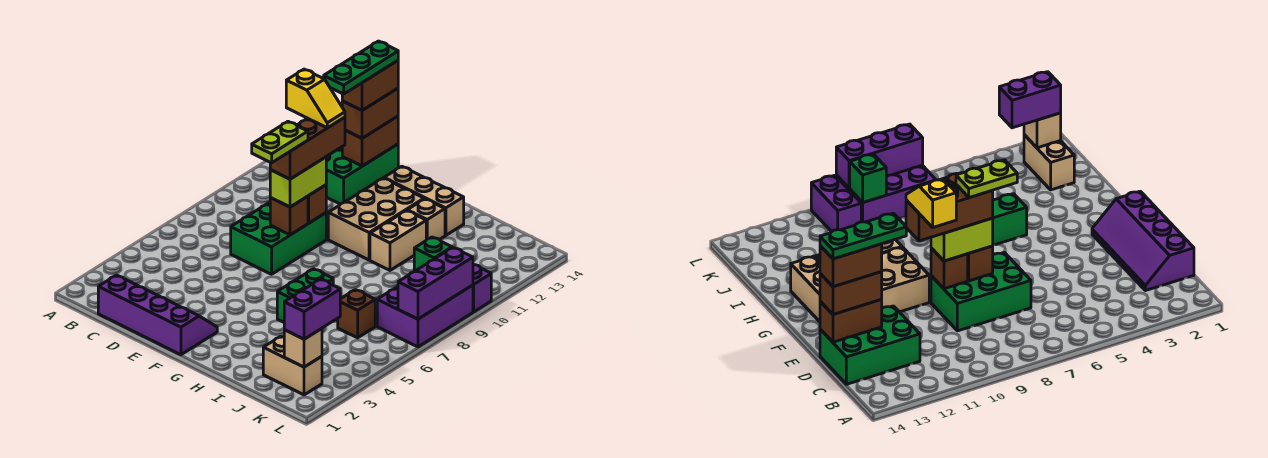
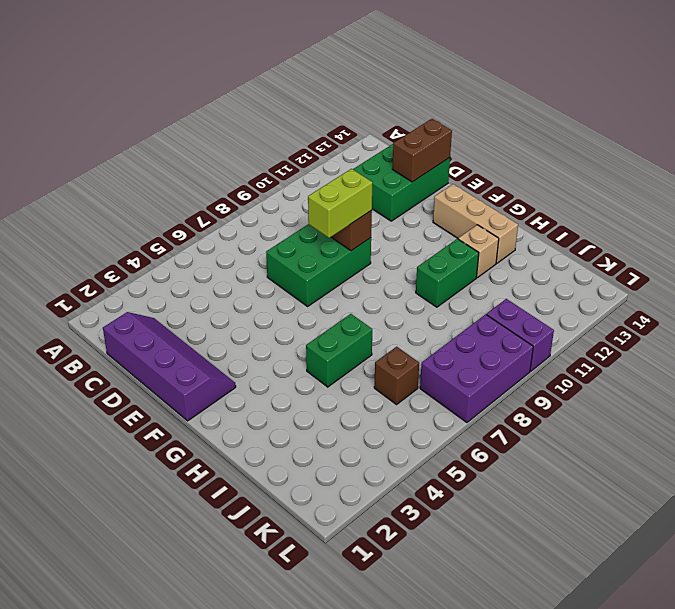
green 1x2 brick [416,239,479,307] -> tan 1x2 brick [370,211,426,270]
none -> tan 2x3 brick [328,178,424,260]
none -> tan 1x2 brick [263,336,322,395]
none -> brown 1x1 brick [270,196,308,235]

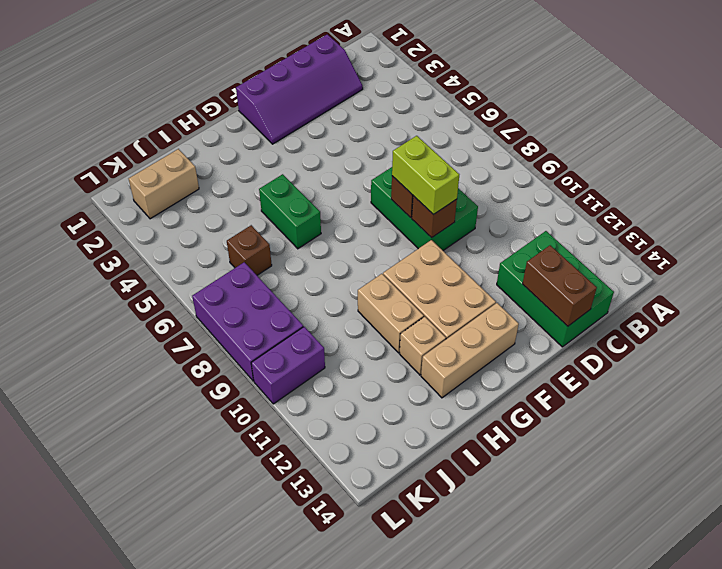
none -> tan 1x1 brick [284,329,322,367]
none -> green 1x1 brick [414,237,452,271]
none -> purple 1x3 brick [398,248,473,319]

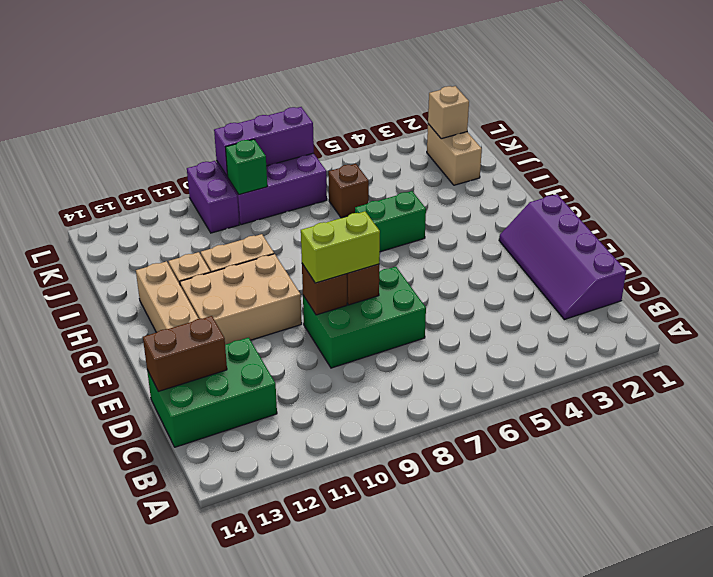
none -> brown 1x2 brick [342,88,398,138]
none -> purple 1x2 brick [284,279,340,339]
none -> brown 1x2 brick [342,61,398,110]

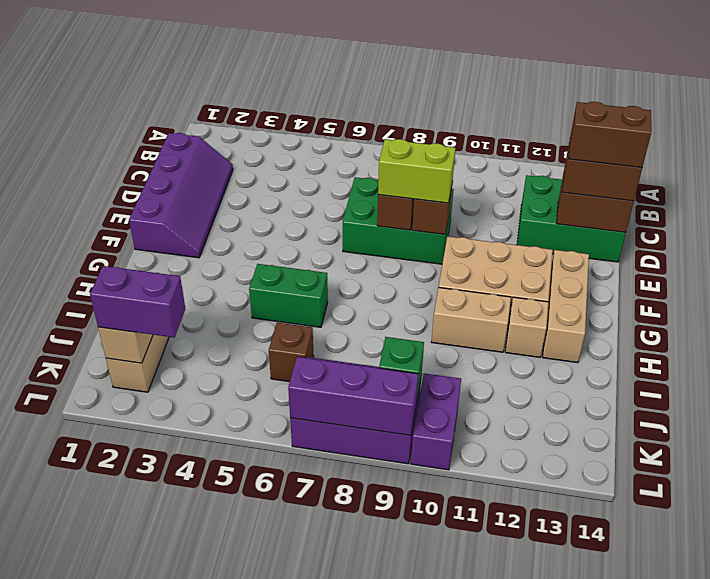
none -> brown 1x3 brick [270,117,345,179]
none -> yellow 1x2 slope [286,69,345,128]
none -> green 1x3 plate [324,41,398,94]

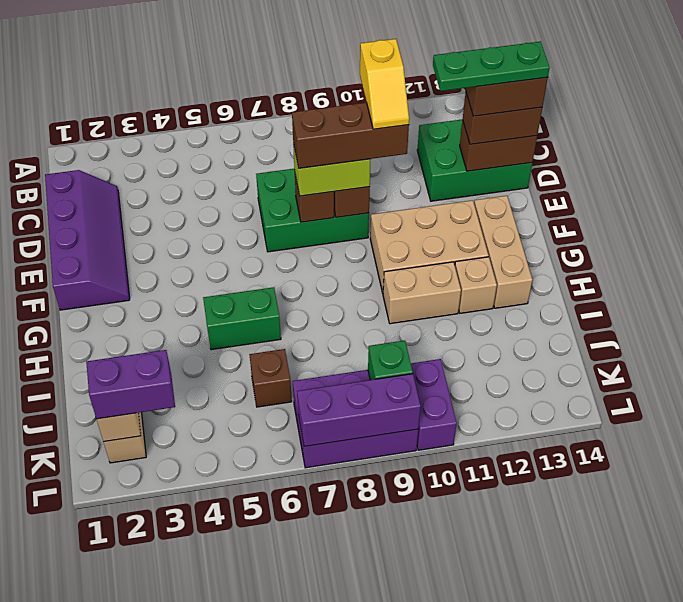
none -> lime 1x2 plate [252,122,308,163]

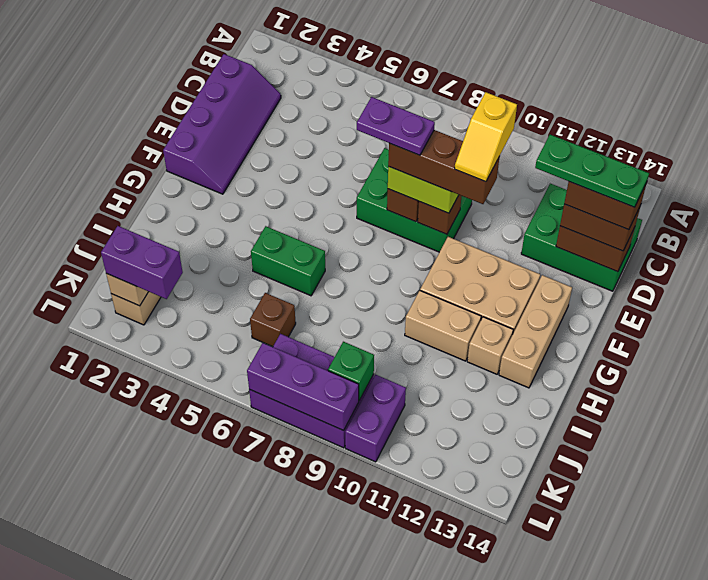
purple 1x2 plate [357,97,435,155] -> lime 1x2 plate [252,122,308,163]

